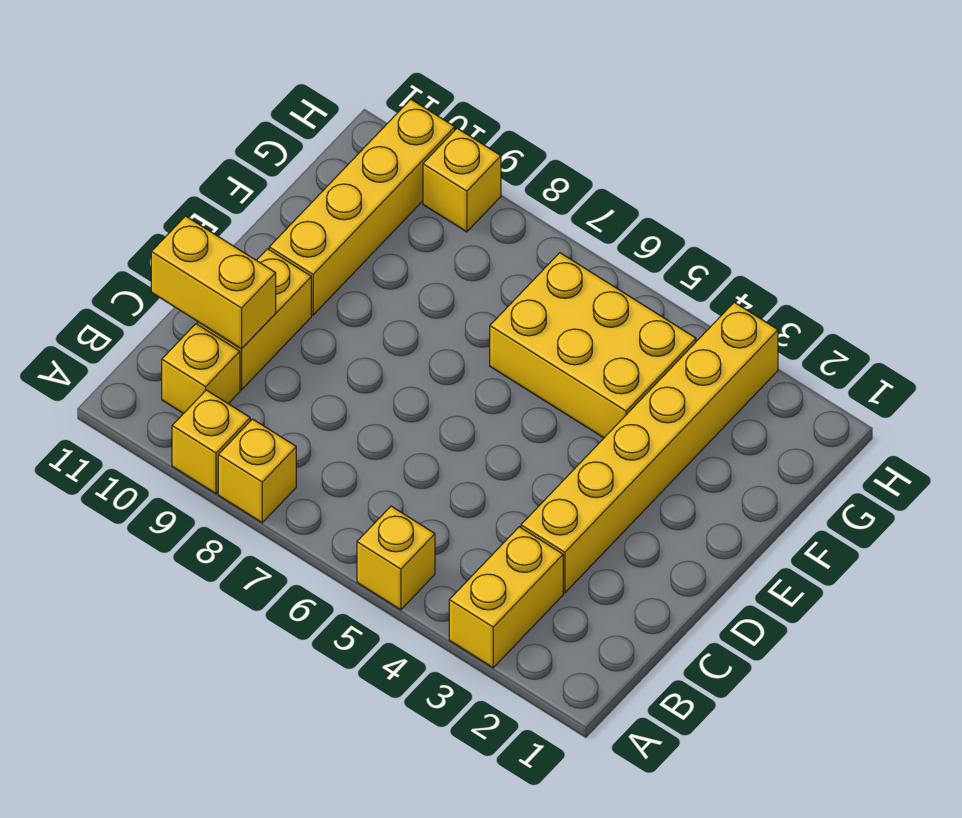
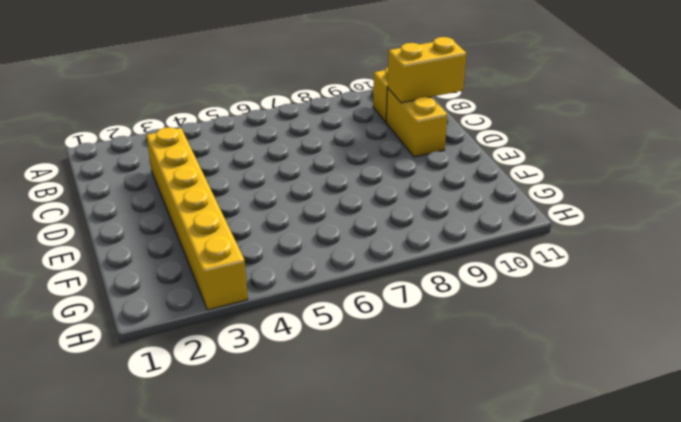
none -> yellow 1x2 brick [449,527,563,668]
none -> yellow 1x1 brick [357,506,435,610]

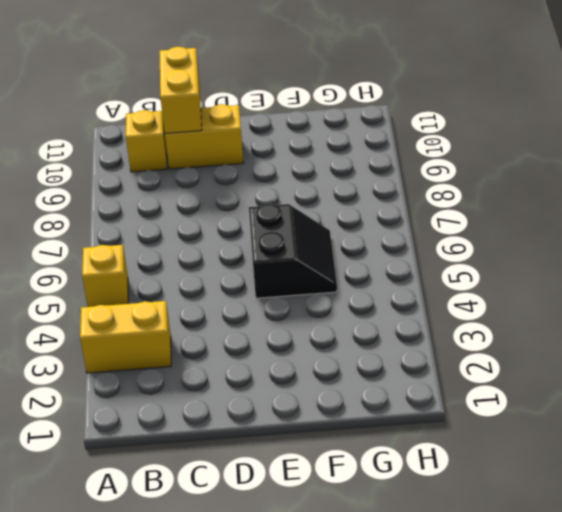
black 2x2 slope [249,204,337,298] -> yellow 2x3 brick [490,253,696,438]
none -> yellow 1x1 brick [218,419,296,523]
none -> yellow 1x1 brick [172,390,250,494]

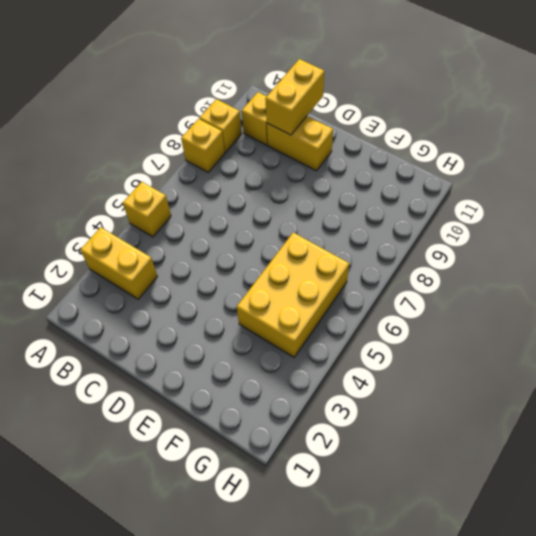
none -> yellow 1x6 brick [521,302,778,593]
none -> yellow 1x4 brick [269,99,455,315]

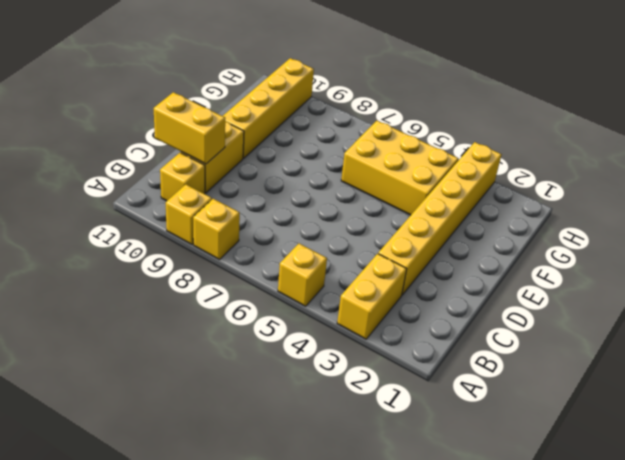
none -> yellow 1x1 brick [423,128,501,232]

